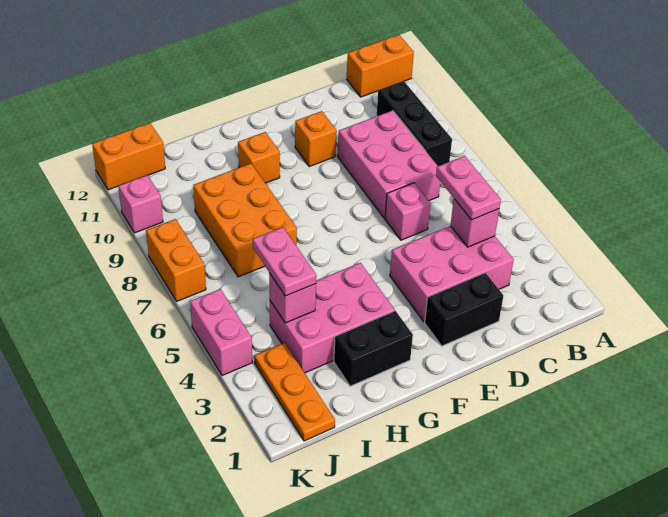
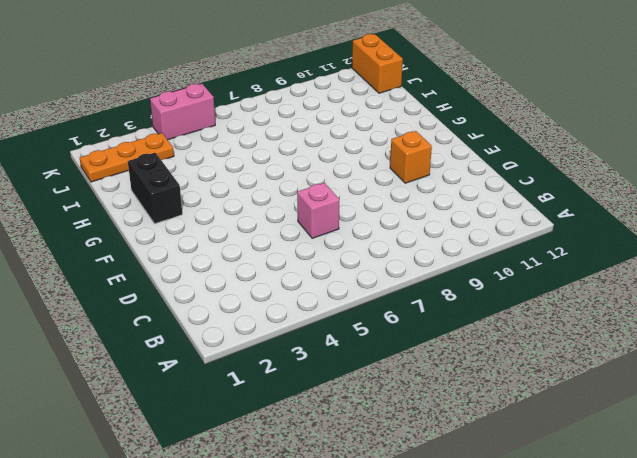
none -> orange 1x2 brick [347,35,414,97]
none -> black 1x3 brick [377,81,452,166]
none -> pink 2x3 brick [390,226,514,321]

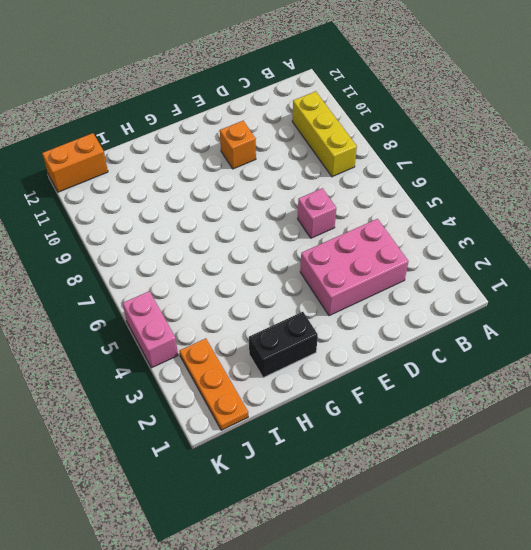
yellow 1x3 brick [292,91,357,177] -> black 1x3 brick [377,81,452,166]
none -> orange 1x2 brick [347,35,414,97]
none -> pink 2x3 brick [338,110,440,218]
none -> black 1x2 brick [425,273,503,346]

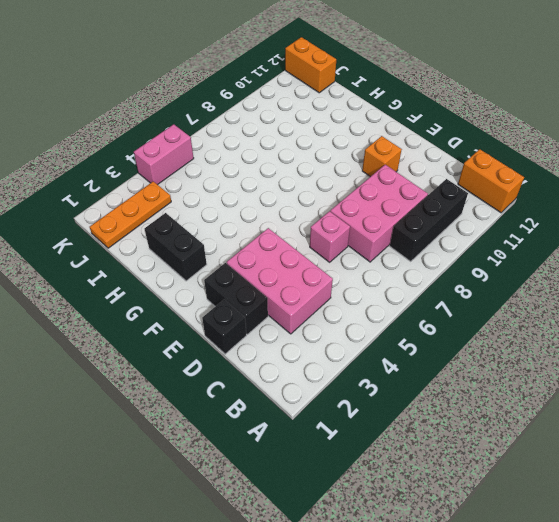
black 1x1 brick [202,299,246,354] -> none
none -> pink 2x3 brick [270,263,395,373]
none -> orange 1x1 brick [238,132,280,183]
none -> orange 2x3 brick [193,163,297,277]

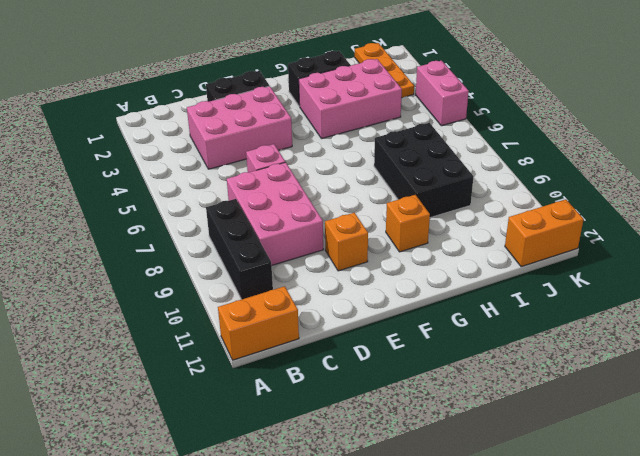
black 2x3 brick [374,123,474,218] -> orange 2x3 brick [193,163,297,277]
none -> orange 1x2 brick [146,219,206,301]
none -> pink 1x1 brick [118,175,163,233]
none -> pink 1x1 brick [450,199,499,247]

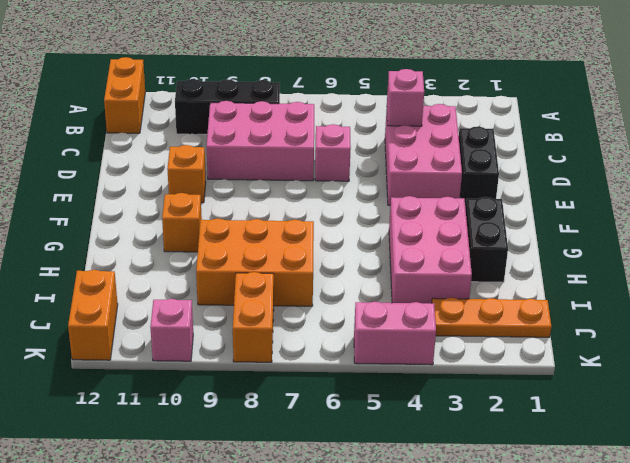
orange 1x2 brick [233,272,274,362] -> orange 1x2 brick turned to [146,219,206,301]
none -> pink 1x1 brick [269,273,316,323]
none -> pink 1x2 plate [436,156,501,220]
none -> pink 1x2 plate [253,227,316,296]

